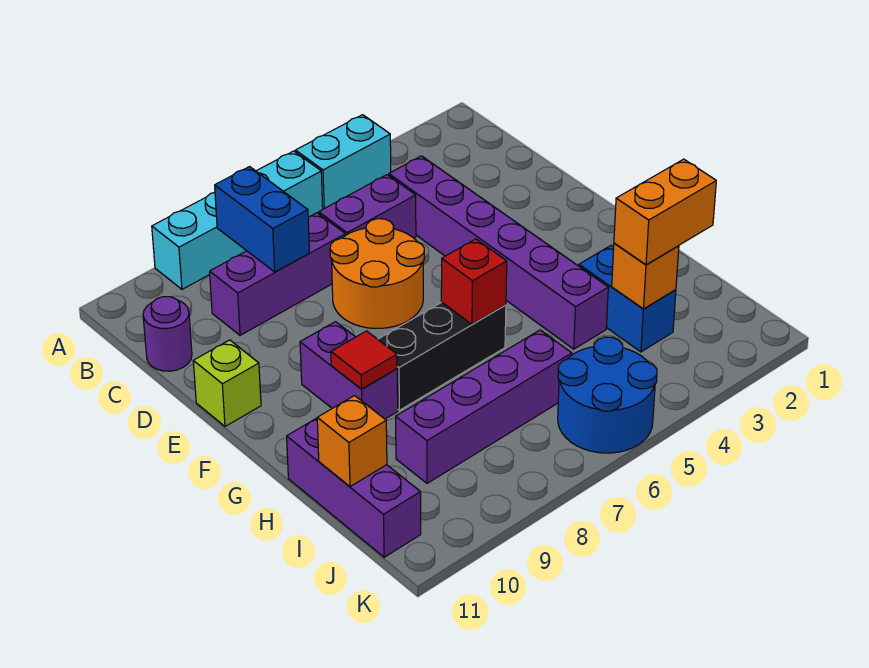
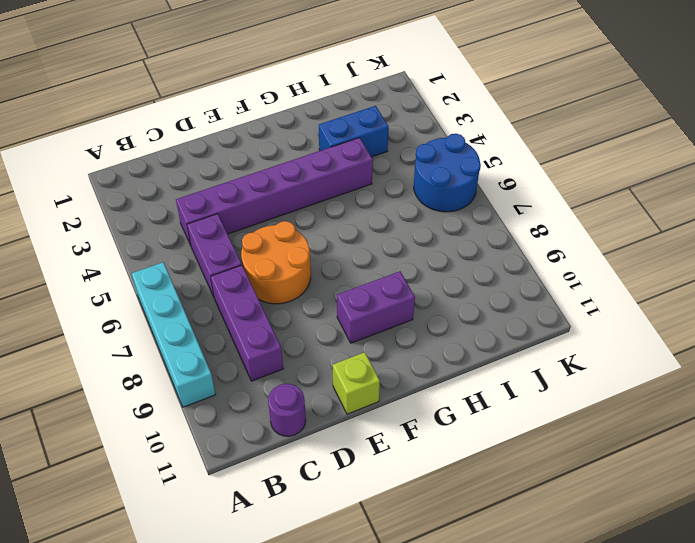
none -> cyan 1x2 brick [295,115,391,209]
none -> black 1x3 brick [378,302,506,410]
none -> purple 1x3 brick [287,418,421,557]

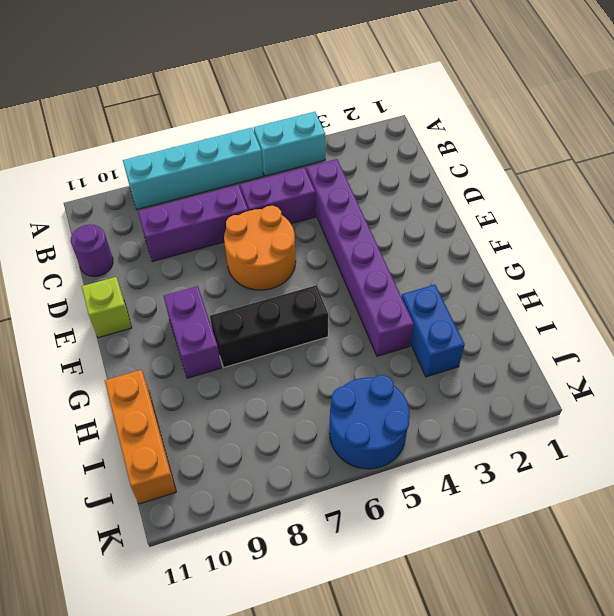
orange 1x3 brick [105,370,176,504] -> purple 1x3 brick [287,418,421,557]
none -> purple 1x4 brick [396,330,572,483]
none -> blue 1x2 brick [215,167,309,272]
none -> red 1x1 brick [441,239,507,324]

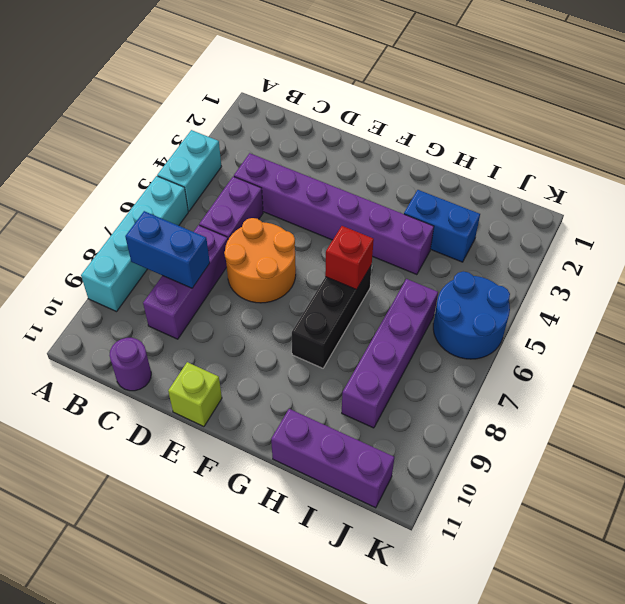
none -> purple 1x2 brick [300,322,398,419]
none -> red 1x1 tile [331,331,397,389]
none -> orange 1x1 brick [612,243,679,309]

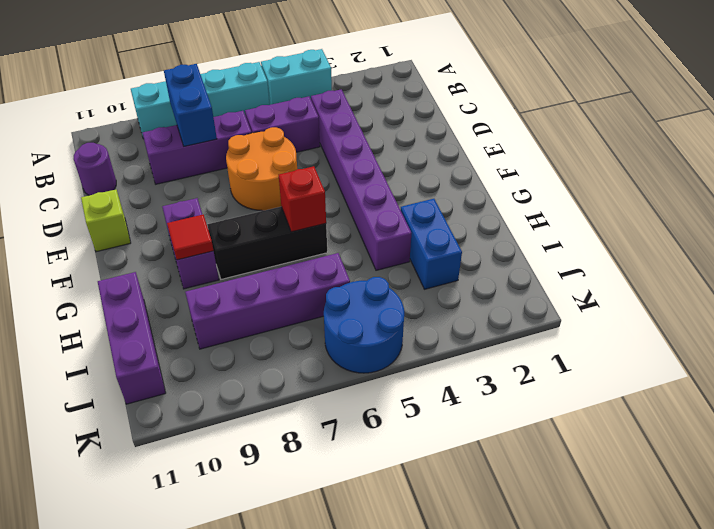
none -> orange 1x1 brick [612,243,679,309]
none -> orange 1x1 brick [317,396,387,487]
none -> orange 1x2 brick [614,159,716,265]

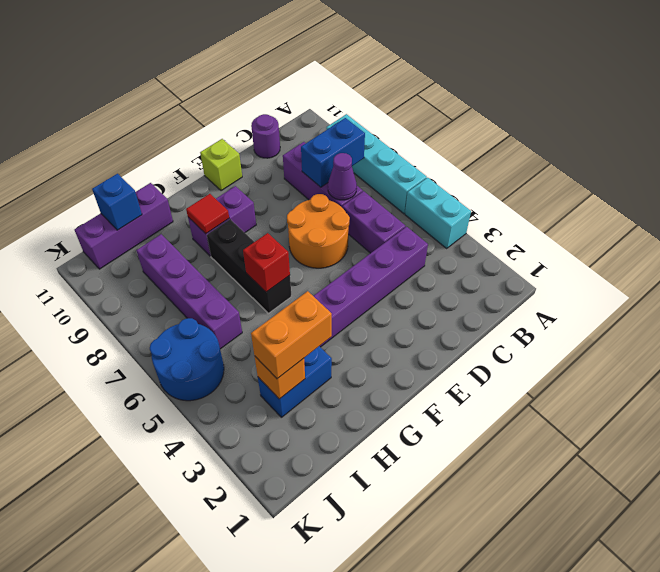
purple 1x1 cone [328,153,357,200] -> none
orange 1x2 brick [251,291,332,379] -> orange 1x2 brick turned to [614,159,716,265]
blue 1x1 brick [92,174,142,230] -> orange 1x1 brick [317,396,387,487]

